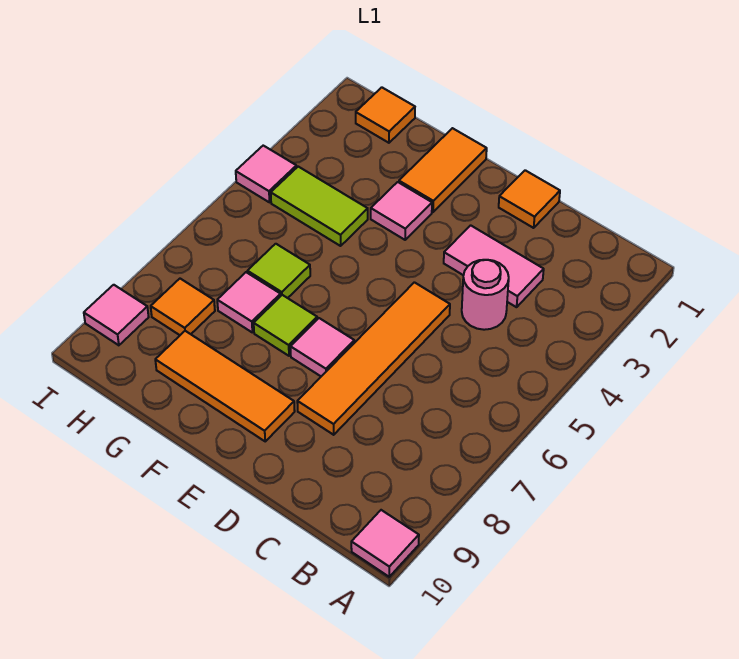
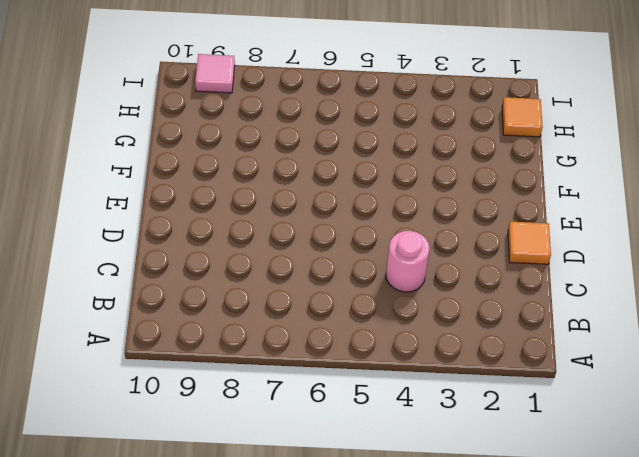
none -> pink 1x1 tile [351,510,419,577]
none -> pink 1x2 tile [444,225,544,307]
none -> orange 1x4 tile [297,282,450,435]

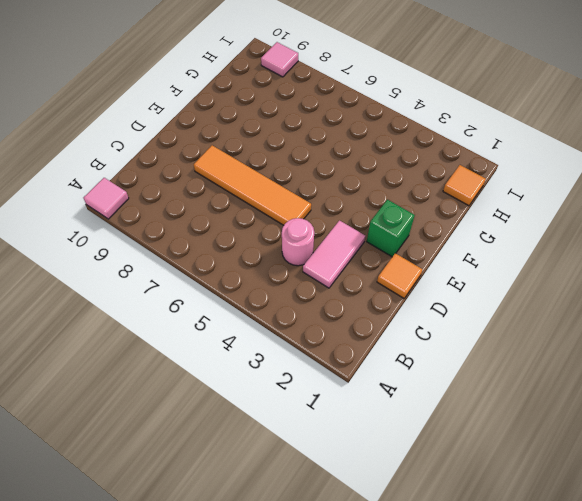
green 1x1 brick [367,200,415,257] -> none
none -> pink 1x1 tile [290,318,354,376]
none -> orange 1x3 tile [155,331,295,441]
none -> orange 1x2 tile [399,128,487,212]

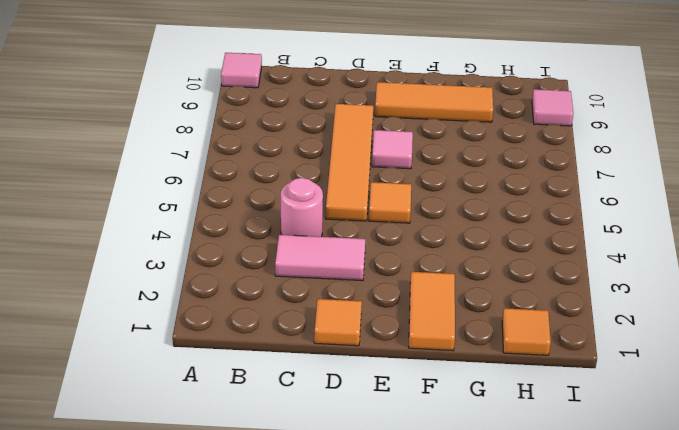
orange 1x1 tile [369,182,411,223] -> orange 1x1 tile moved to [151,279,215,335]
none -> pink 1x1 tile [371,182,432,240]
none -> lime 1x1 tile [254,295,317,356]
none -> lime 1x2 tile [271,167,368,246]

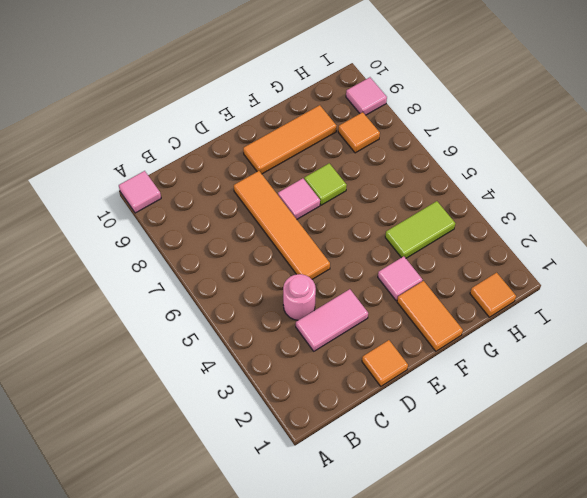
none -> lime 1x1 tile [247,244,310,298]
none -> pink 1x1 tile [217,272,281,332]
none -> pink 1x1 tile [236,146,297,202]

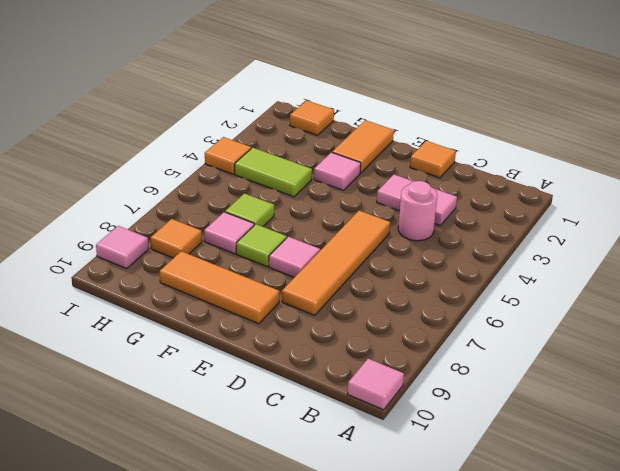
orange 1x1 tile [205,137,251,174] -> pink 1x1 tile [236,146,297,202]

